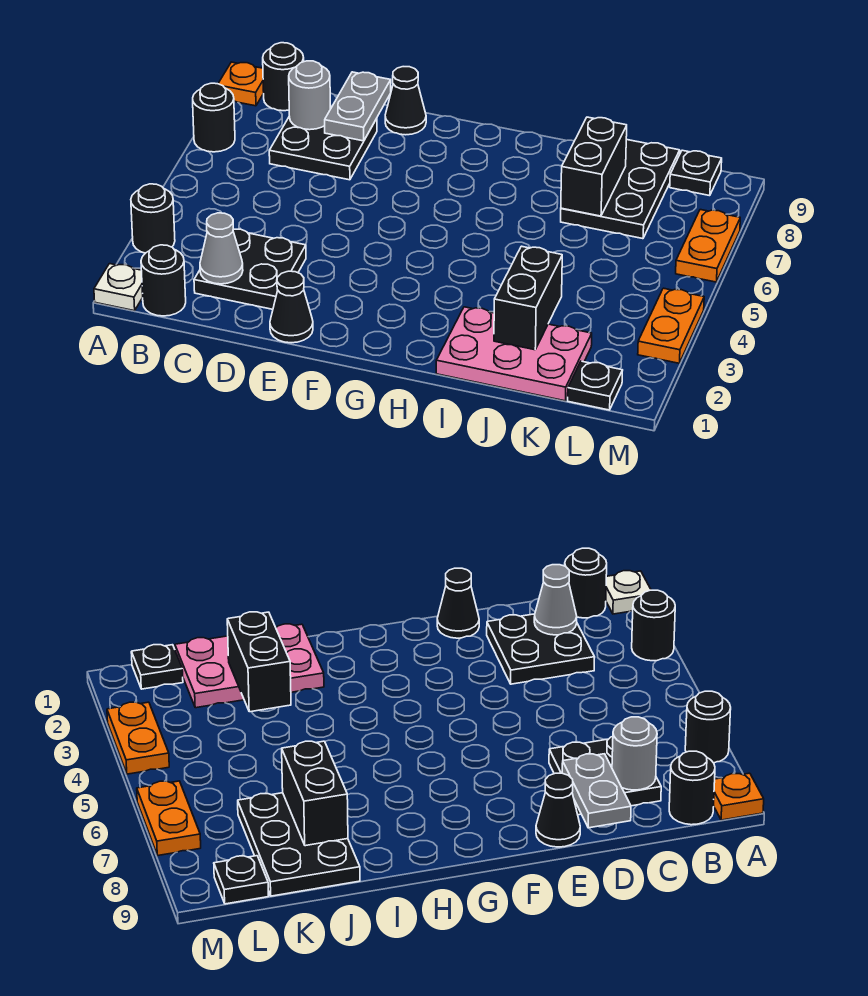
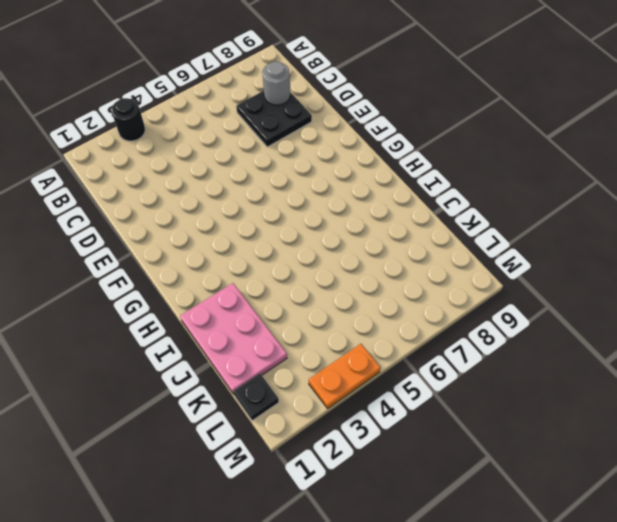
none -> white 1x1 plate [94,264,143,311]
none -> black 1x1 round brick [193,83,235,152]
none -> orange 1x1 plate [218,62,264,106]

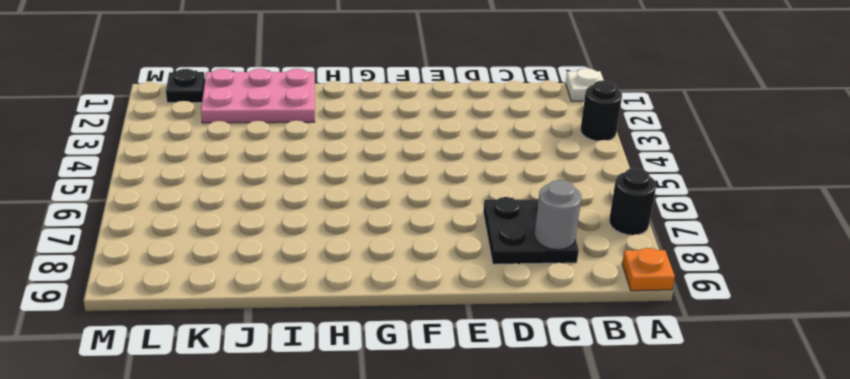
none -> black 1x1 round brick [141,245,186,316]
none -> black 1x1 round brick [263,43,304,111]
none -> black 2x2 plate [194,229,306,309]

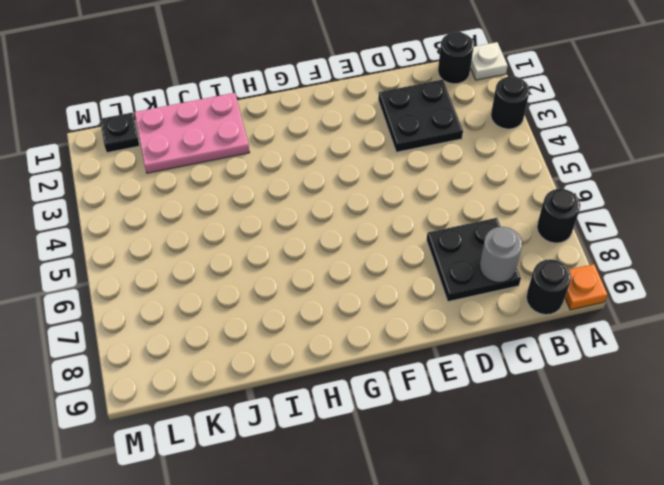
none -> black 1x1 cone [270,271,313,343]
none -> black 1x1 cone [385,67,426,135]
none -> black 2x3 plate [561,139,680,239]

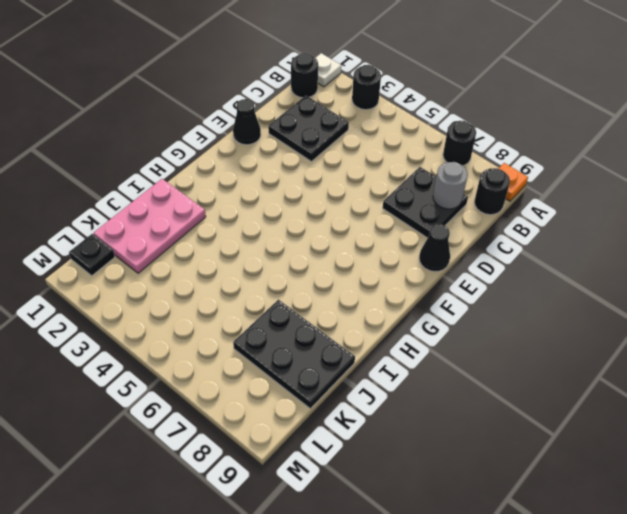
none -> black 1x1 plate [670,150,722,196]
none -> orange 1x2 plate [638,288,704,363]
none -> orange 1x2 plate [676,210,740,282]

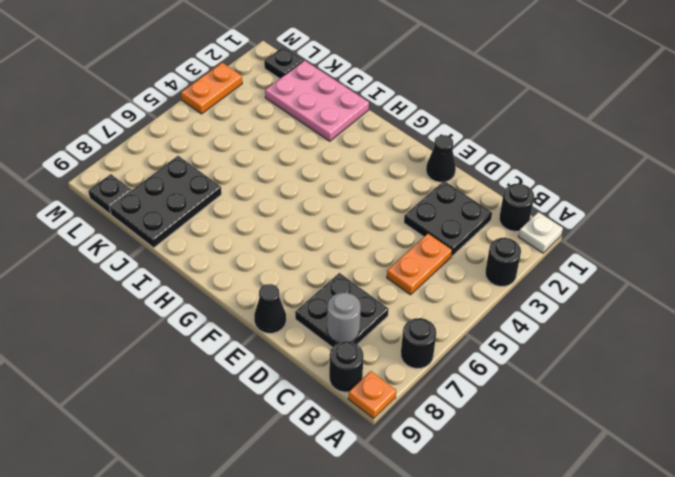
orange 1x2 plate [387,233,452,295] -> orange 1x2 plate moved to [676,210,740,282]
none -> grey 1x1 cone [200,213,243,284]
none -> grey 1x2 plate [325,72,391,141]
none -> black 1x2 brick [494,246,562,350]

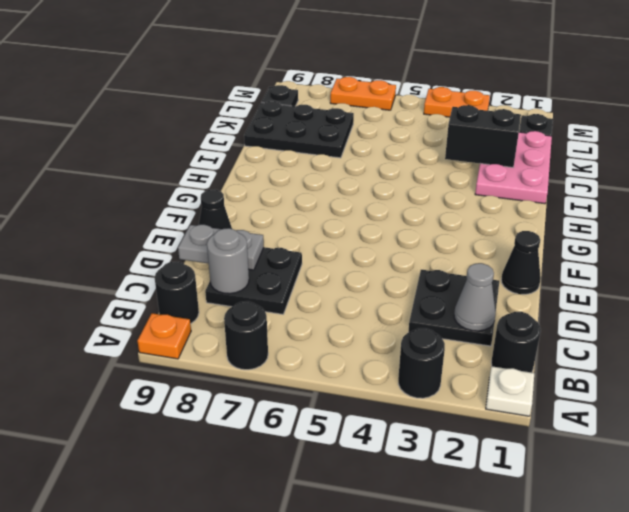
none -> black 1x2 brick [561,117,627,216]

